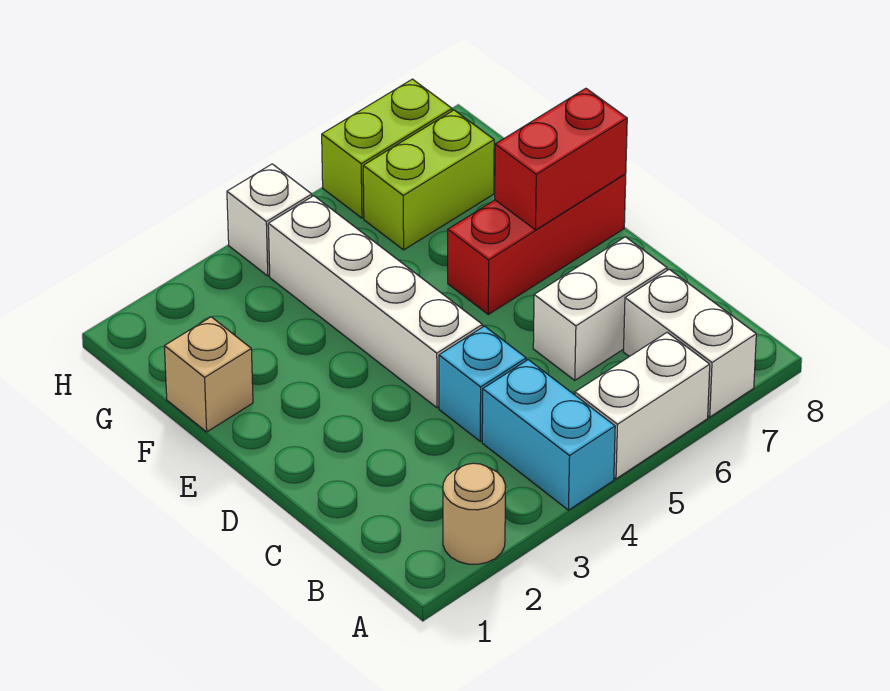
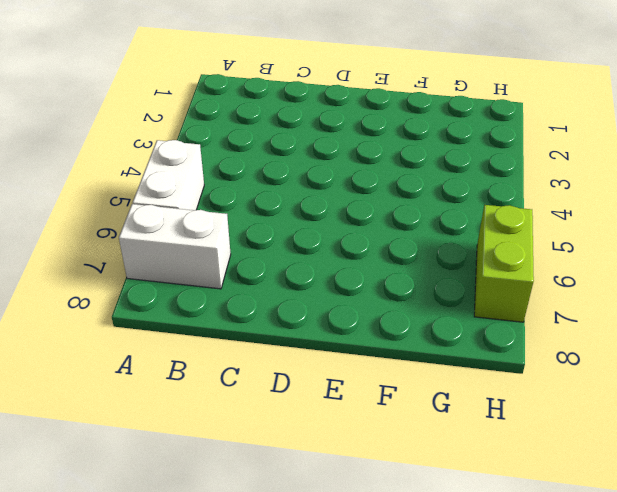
none -> tan 1x1 round brick [443,463,506,564]
none -> cyan 1x2 brick [482,360,615,510]
none -> cyan 1x1 brick [439,326,526,441]

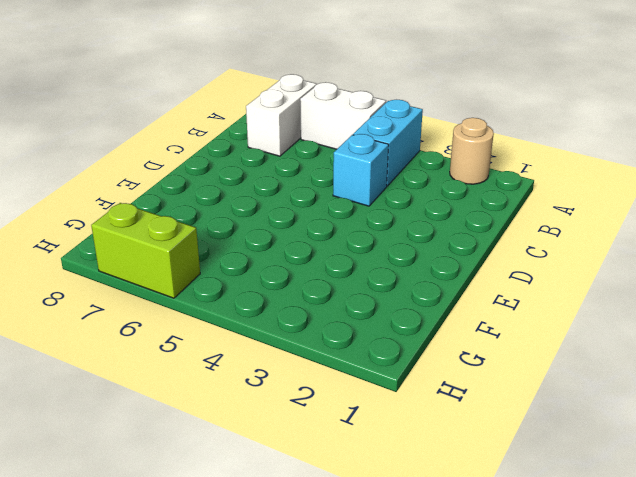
none -> white 1x2 brick [533,237,667,380]
none -> white 1x4 brick [268,196,482,408]
none -> red 1x3 brick [448,174,626,314]

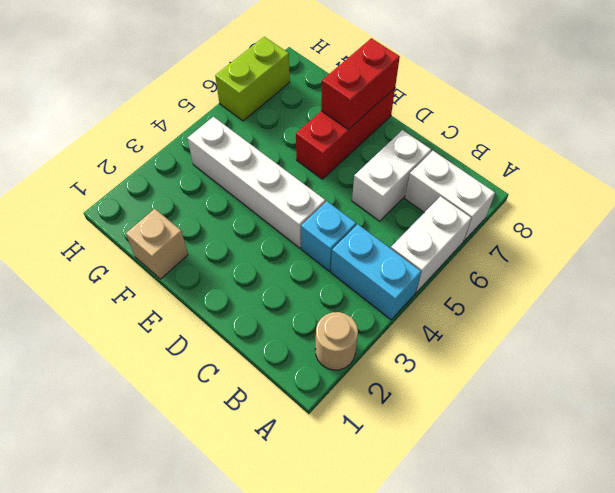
none -> lime 1x2 brick [363,110,494,250]
none -> white 1x1 brick [227,164,312,276]

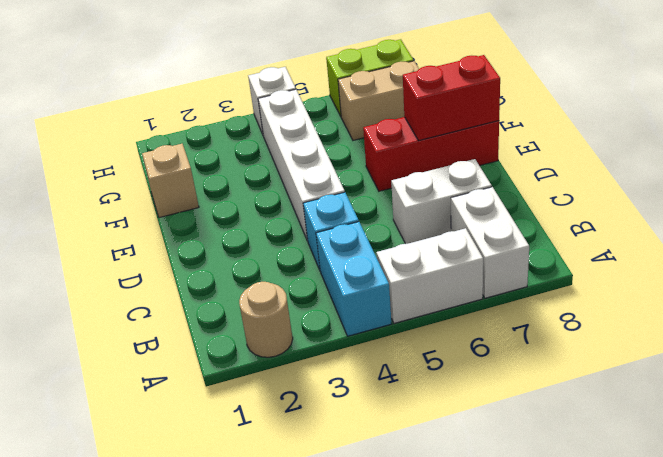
tan 1x2 brick [338,61,419,140] -> lime 1x2 brick [363,110,494,250]

